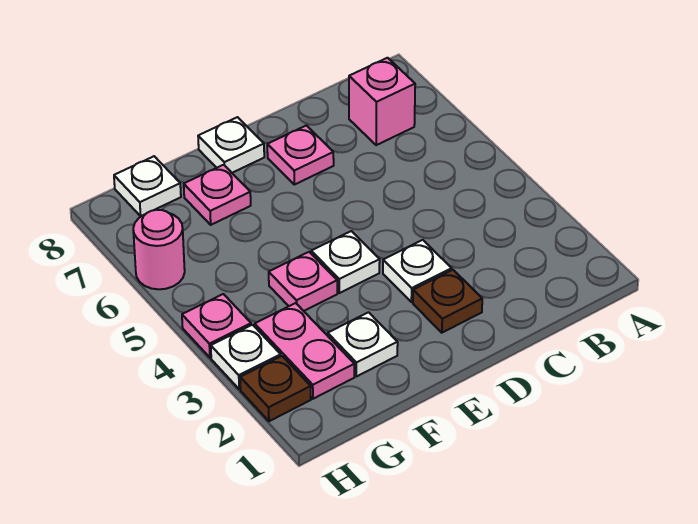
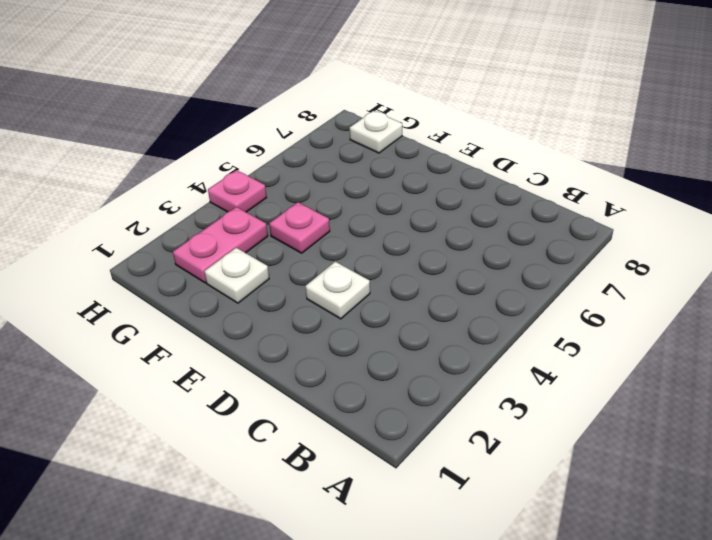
none -> pink 1x1 brick [349,58,415,145]
none -> brown 1x1 plate [413,270,482,333]
none -> pink 1x1 plate [267,125,334,185]

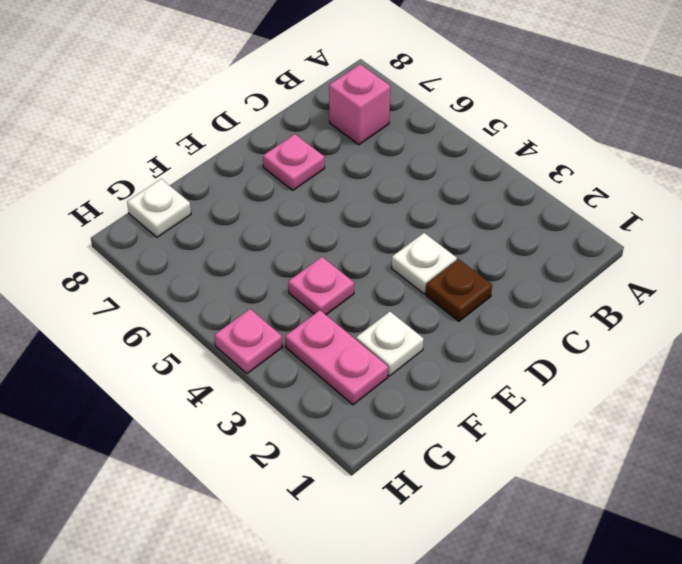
none -> white 1x1 plate [311,231,380,293]
none -> white 1x1 plate [198,117,264,173]
none -> pink 1x1 plate [184,165,251,225]

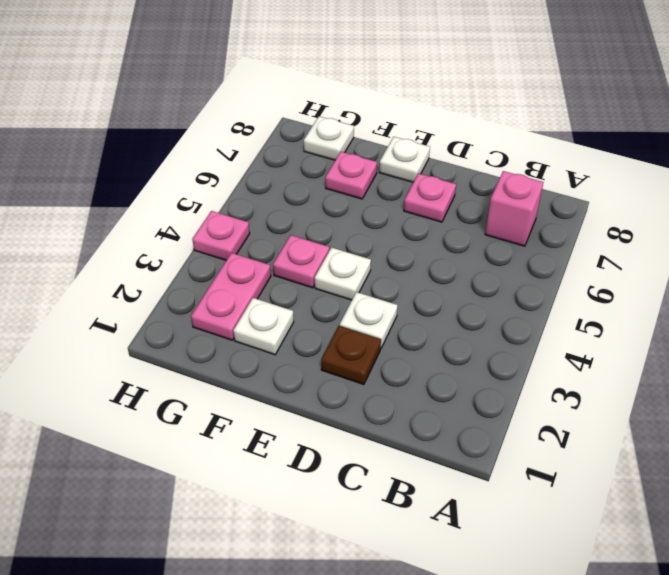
none -> brown 1x1 plate [240,356,311,421]
none -> white 1x1 plate [211,325,281,389]
none -> pink 1x1 round brick [133,210,185,289]

